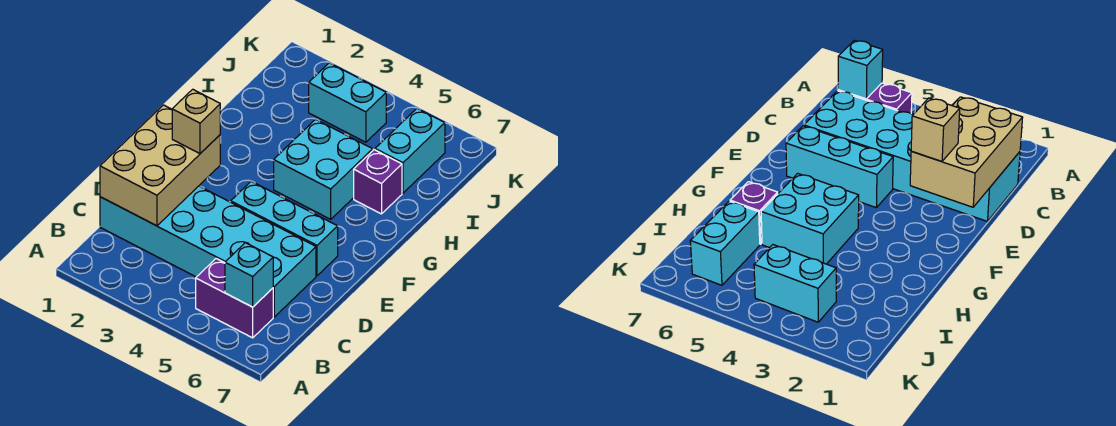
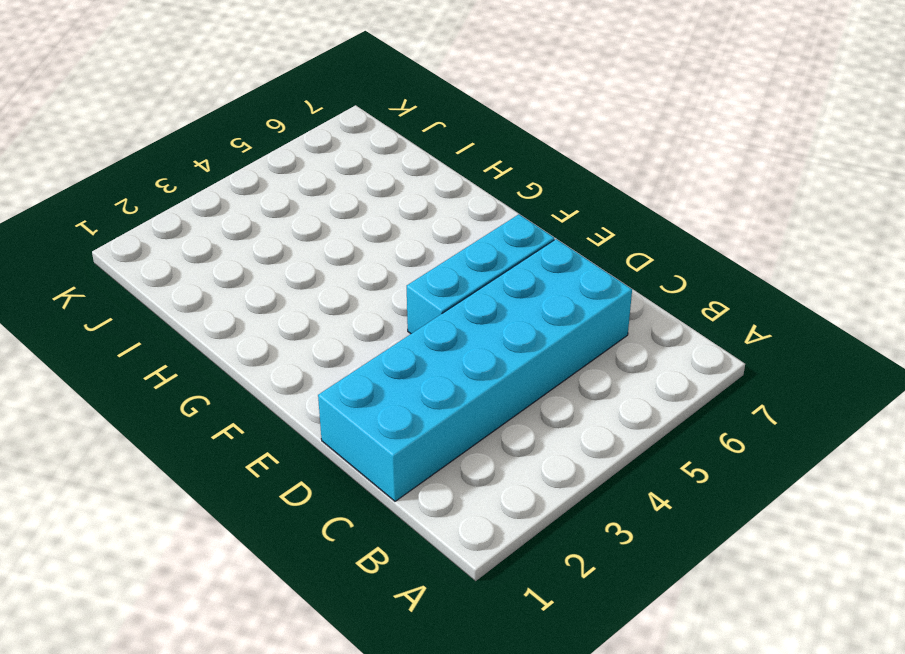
none -> purple 1x2 brick [196,259,273,338]
none -> cyan 2x2 brick [274,119,373,219]

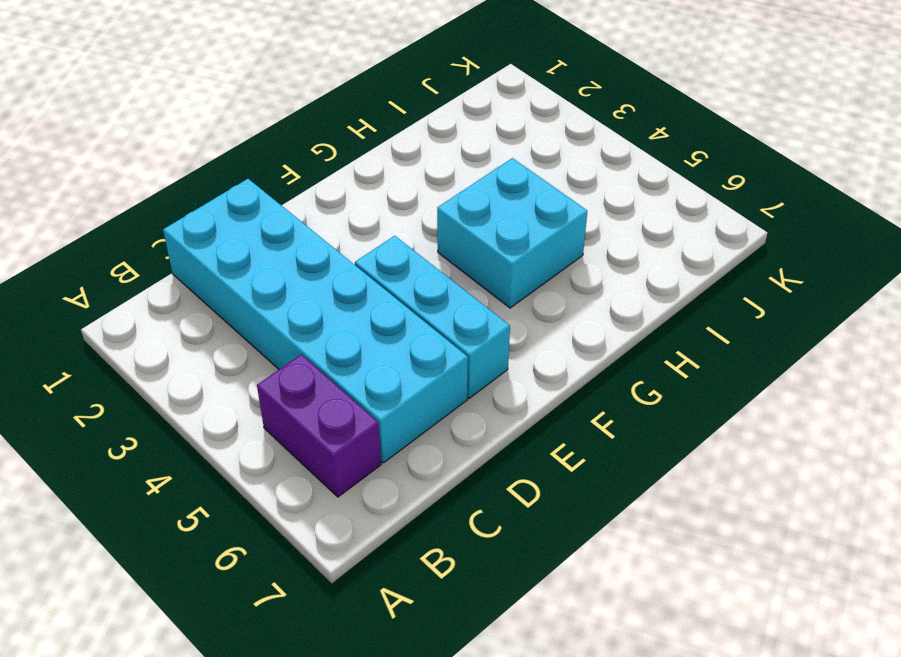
none -> purple 1x1 brick [354,150,402,214]
none -> cyan 1x2 brick [375,108,445,193]

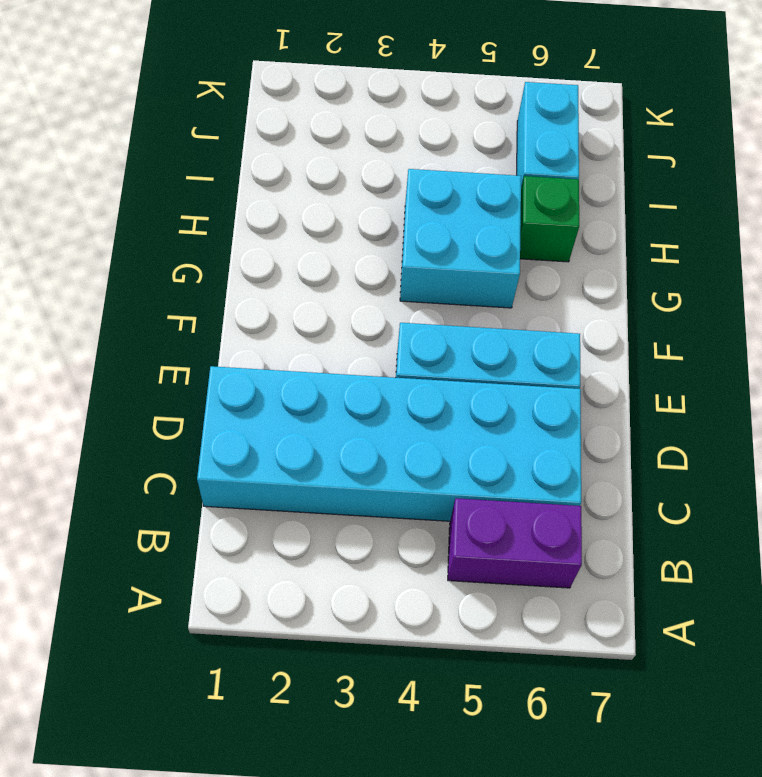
green 1x1 brick [520,176,579,262] -> purple 1x1 brick [354,150,402,214]
none -> cyan 1x2 brick [309,63,386,142]
none -> cyan 1x1 brick [225,243,273,307]

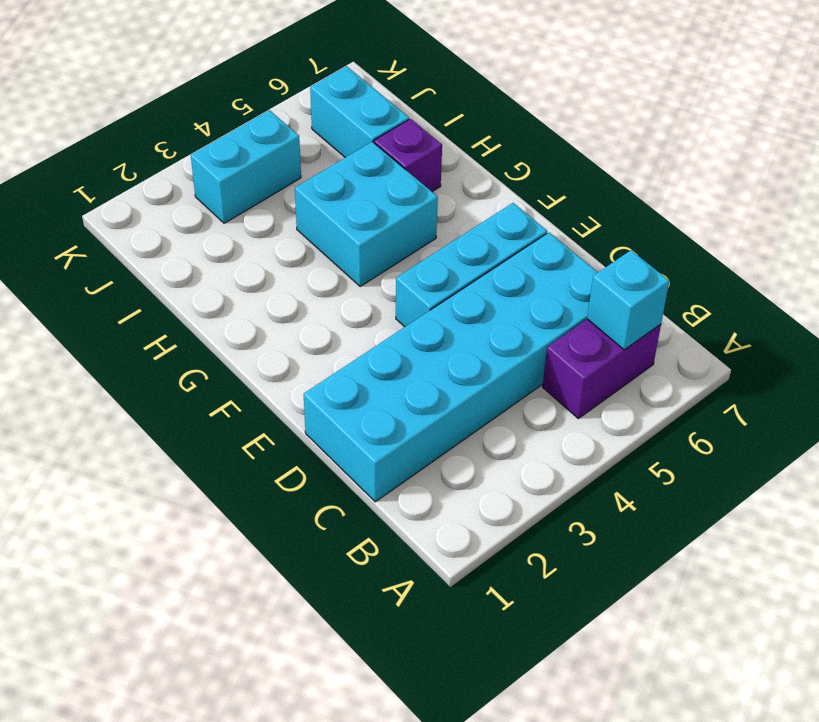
none -> tan 2x3 brick [100,105,220,226]
none -> tan 1x1 brick [172,89,220,154]

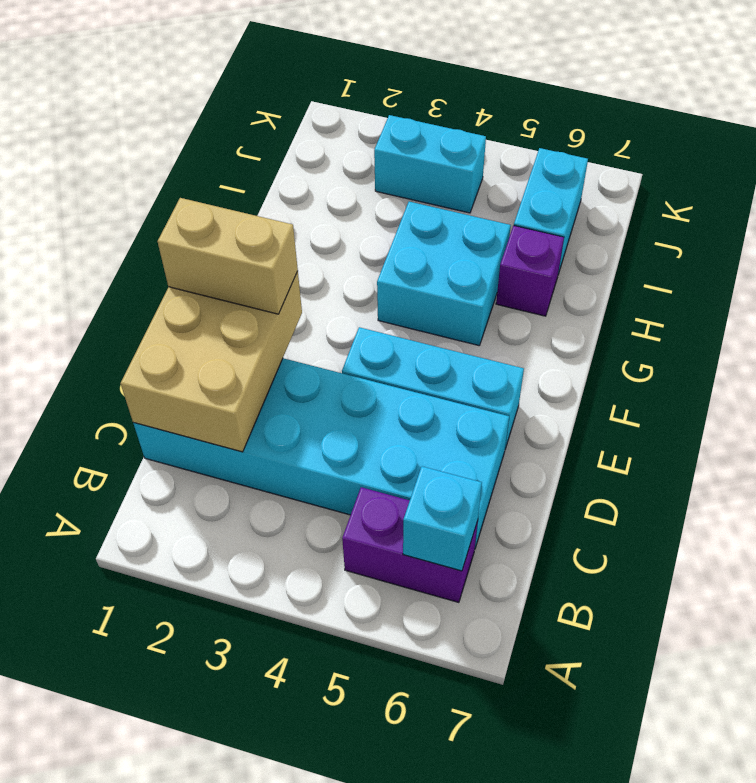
tan 1x2 brick [158,198,298,314] -> tan 1x1 brick [172,89,220,154]

